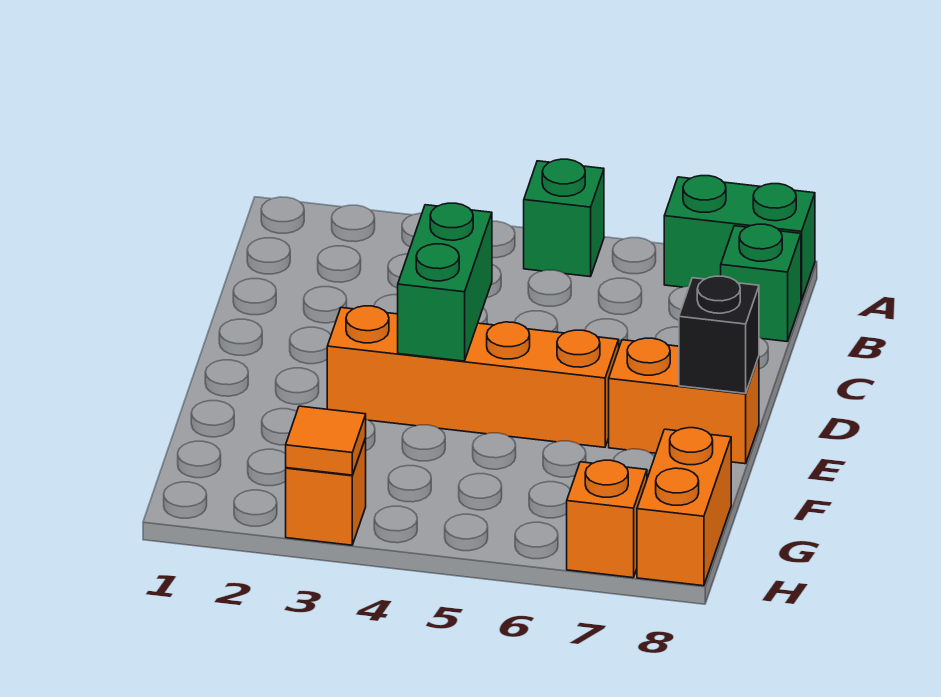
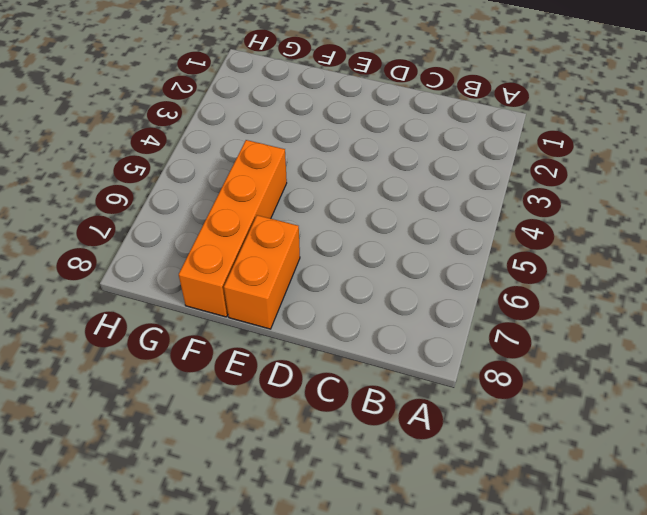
orange 1x4 brick [179,140,287,317] -> orange 1x4 brick moved to [327,306,619,447]
none -> green 1x1 brick [524,159,604,277]
none -> green 1x2 brick [664,176,815,301]

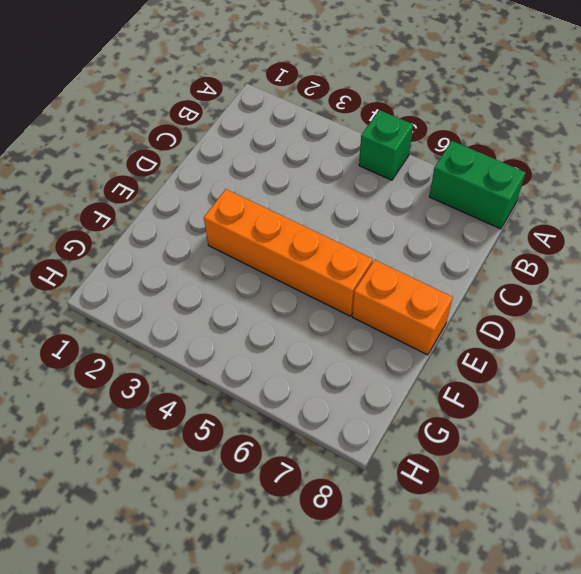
none -> green 1x1 brick [721,224,801,341]
none -> orange 1x2 brick [637,428,731,586]

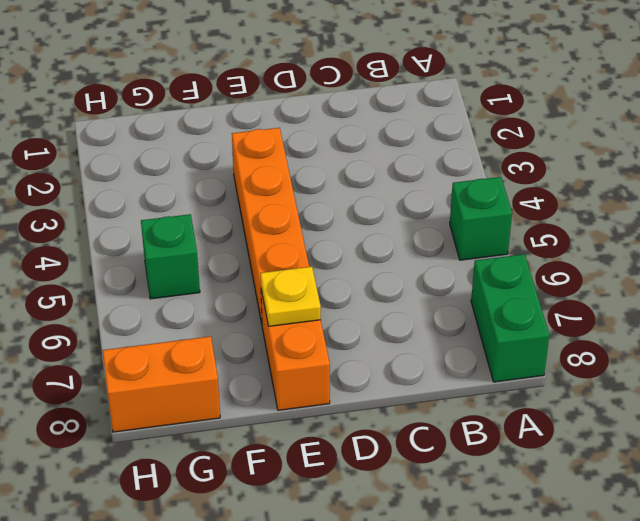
yellow 1x1 plate [261,267,321,326] -> none
green 1x1 brick [141,214,200,299] -> green 1x1 brick moved to [721,224,801,341]
none -> orange 1x1 brick [286,438,366,545]
none -> orange 1x1 brick [567,460,647,578]

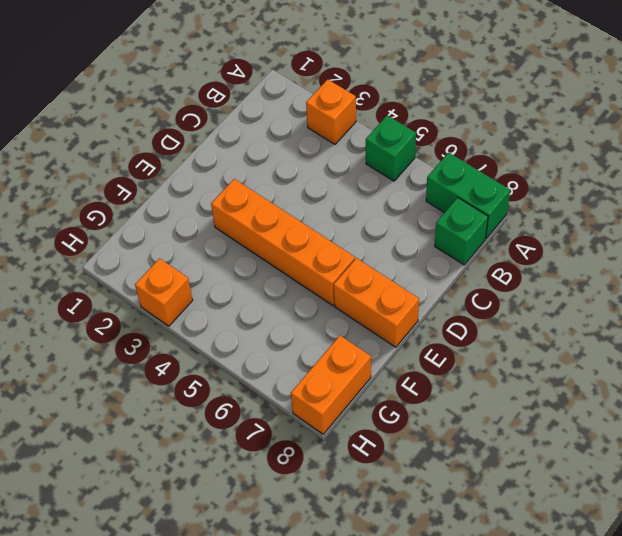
orange 1x1 brick [306,79,356,144] -> orange 1x1 brick moved to [567,460,647,578]
none -> green 1x2 brick [398,203,492,361]
none -> black 1x1 brick [679,276,759,393]

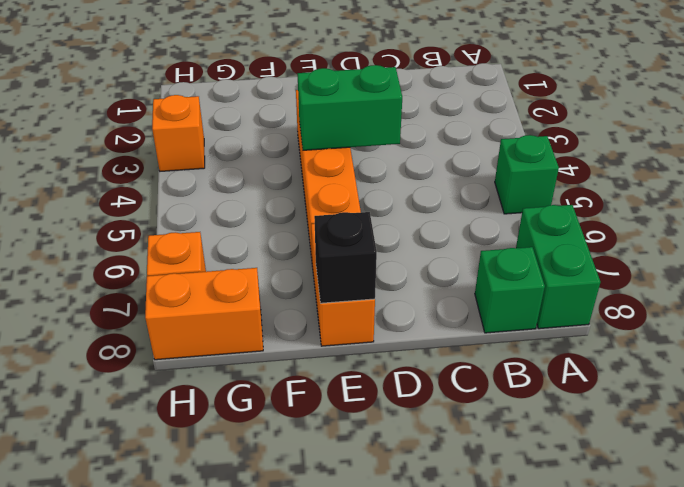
none -> orange 1x1 tile [286,406,366,475]

